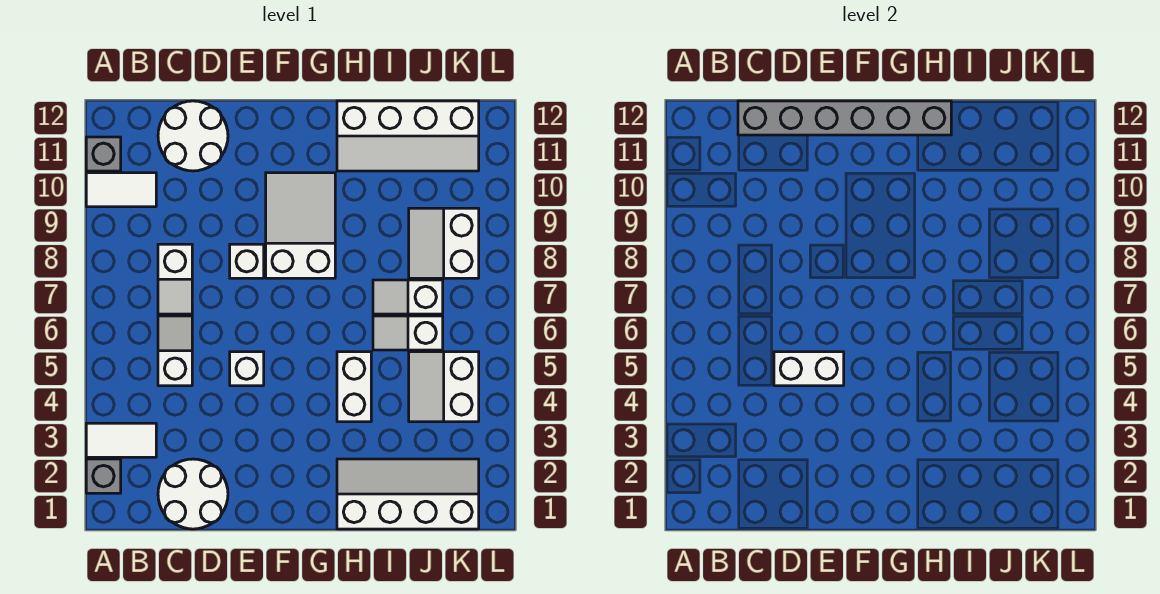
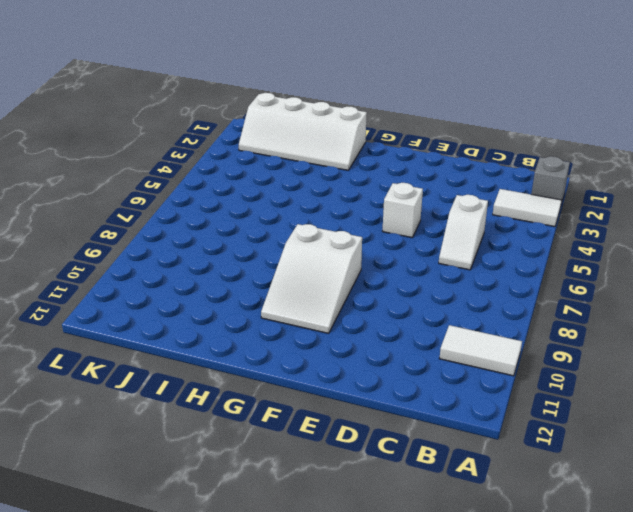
none -> grey 1x1 brick [86,137,121,171]
none -> white 2x2 round brick [158,459,228,529]
none -> white 1x2 slope [158,244,192,314]

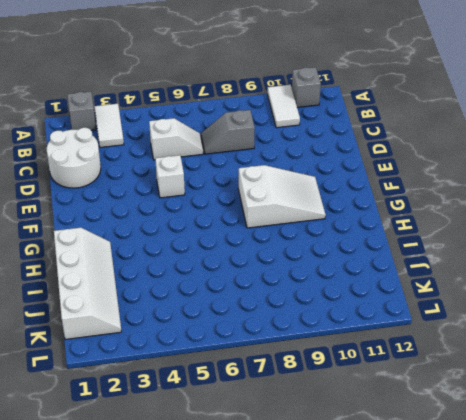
grey 1x2 slope [201,110,255,154] -> white 1x2 slope [158,244,192,314]
none -> white 2x2 round brick [158,101,228,171]
none -> white 1x1 brick [230,244,264,278]
none -> white 1x2 brick [337,352,371,422]

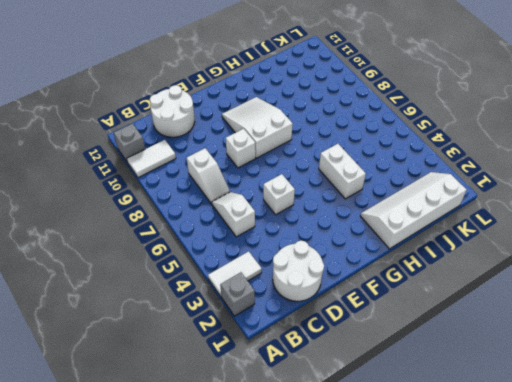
none -> white 2x4 slope [337,101,479,171]
none -> white 1x2 slope [373,316,443,350]
none -> white 1x2 slope [373,280,443,314]

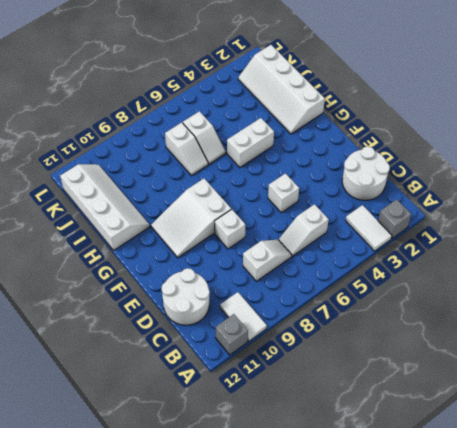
none -> white 2x2 slope [409,352,479,422]
none -> white 2x2 slope [409,208,479,278]
none -> grey 1x6 brick [738,101,951,135]

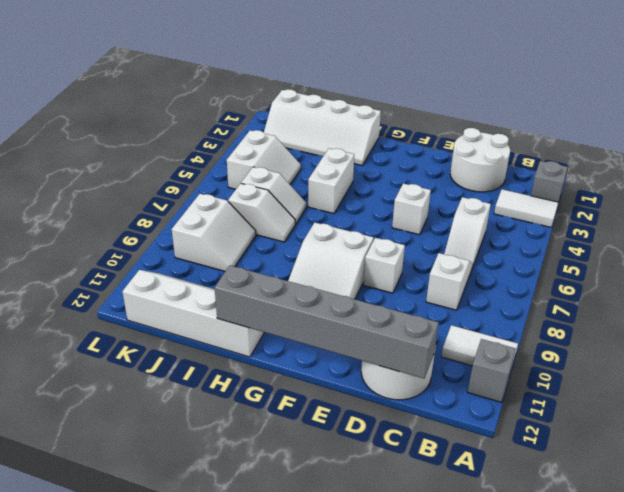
none -> white 1x2 brick [774,352,844,386]

